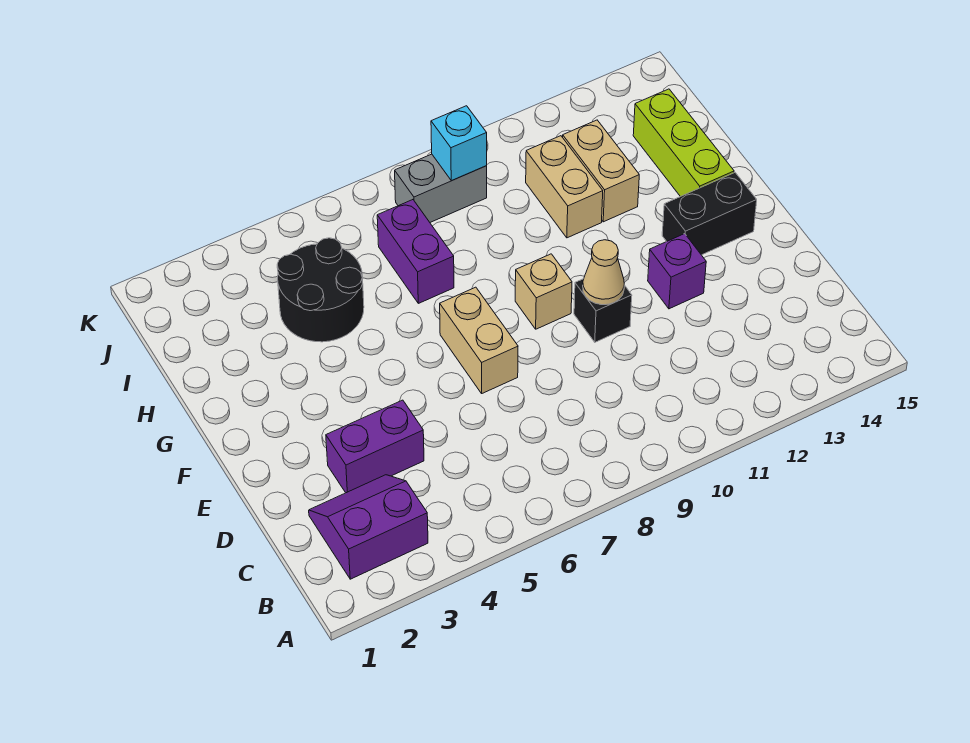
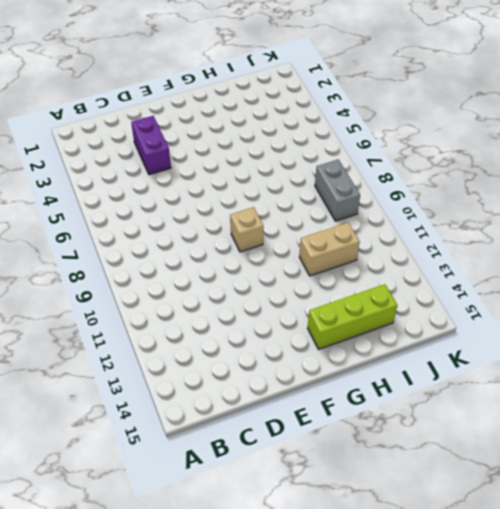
none -> purple 2x2 slope [309,475,428,579]
none -> tan 1x2 brick [440,287,518,393]
none -> black 1x1 brick [574,279,632,342]

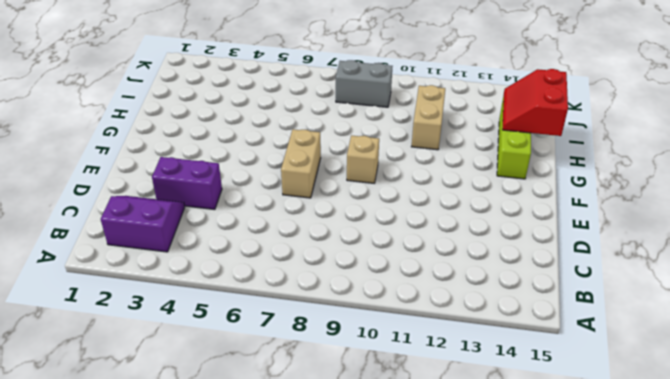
red 2x2 slope [502,69,568,136] -> none
none -> black 1x1 brick [574,279,632,342]
none -> purple 1x1 brick [648,234,706,309]
none -> black 1x2 brick [662,173,757,255]

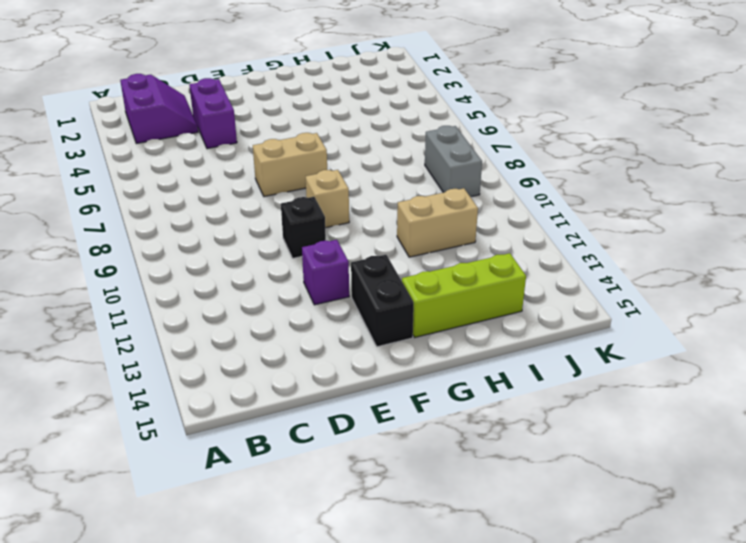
none -> black 2x2 round brick [277,238,364,342]
none -> purple 1x2 brick [377,200,454,303]
none -> tan 1x2 brick [563,120,639,222]

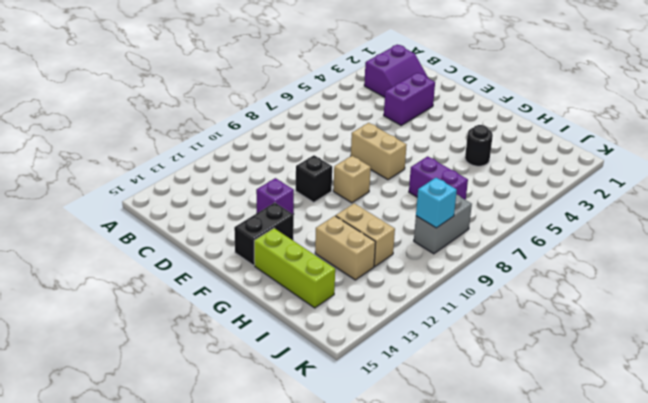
black 1x1 round brick [465,125,493,166] -> black 2x2 round brick [277,238,364,342]
none -> tan 1x1 cone [583,240,624,305]

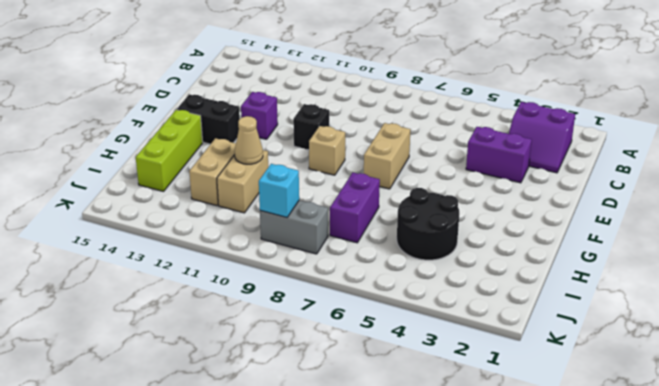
tan 1x1 cone [235,116,263,164] -> tan 1x1 cone moved to [583,240,624,305]

